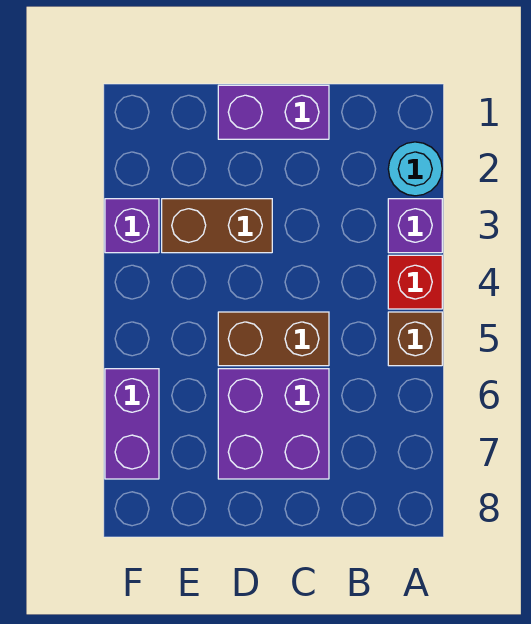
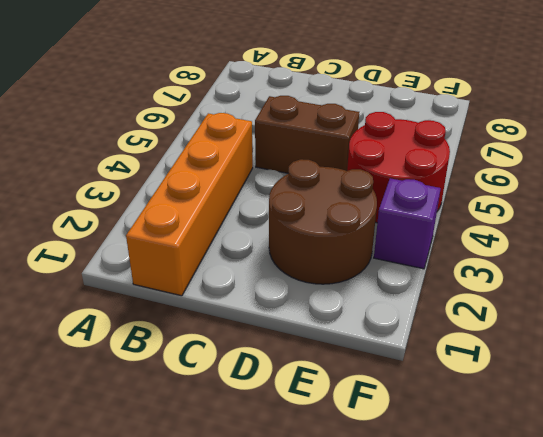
orange 1x4 brick [126,113,253,296] -> none
brown 2x2 round brick [269,159,377,284] -> brown 1x2 brick [162,199,272,253]
red 2x2 round brick [347,112,450,223] -> none
none -> cyan 1x1 round brick [388,142,442,196]
none -> purple 1x1 brick [388,199,442,253]

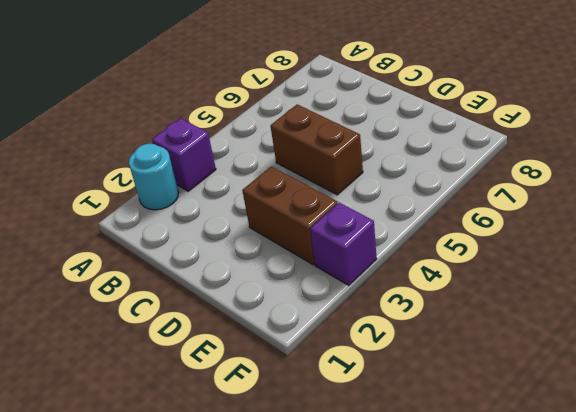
none -> red 1x1 brick [388,255,442,309]
none -> brown 1x1 brick [388,312,442,366]

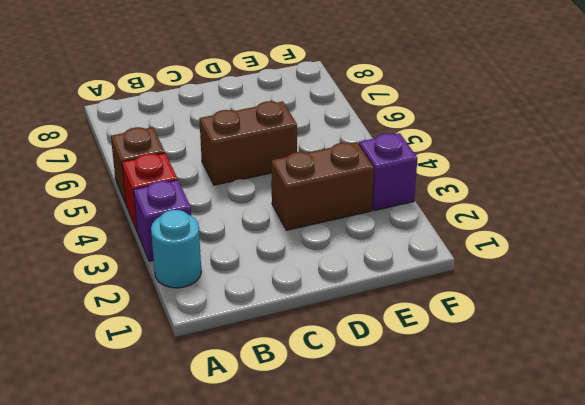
none -> purple 1x2 brick [218,85,329,139]
none -> purple 2x2 brick [218,369,329,479]

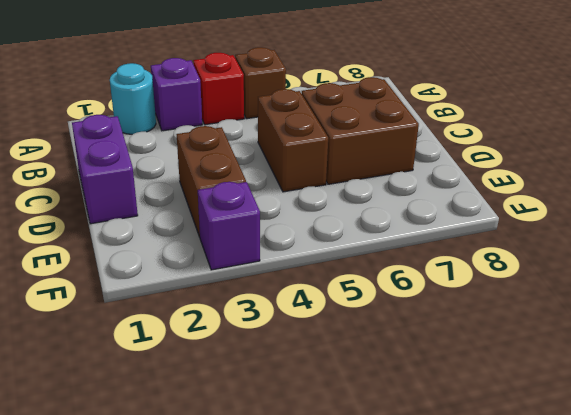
brown 2x2 brick [302,77,419,184] -> purple 2x2 brick [218,369,329,479]
none -> purple 1x2 brick [105,369,159,479]

